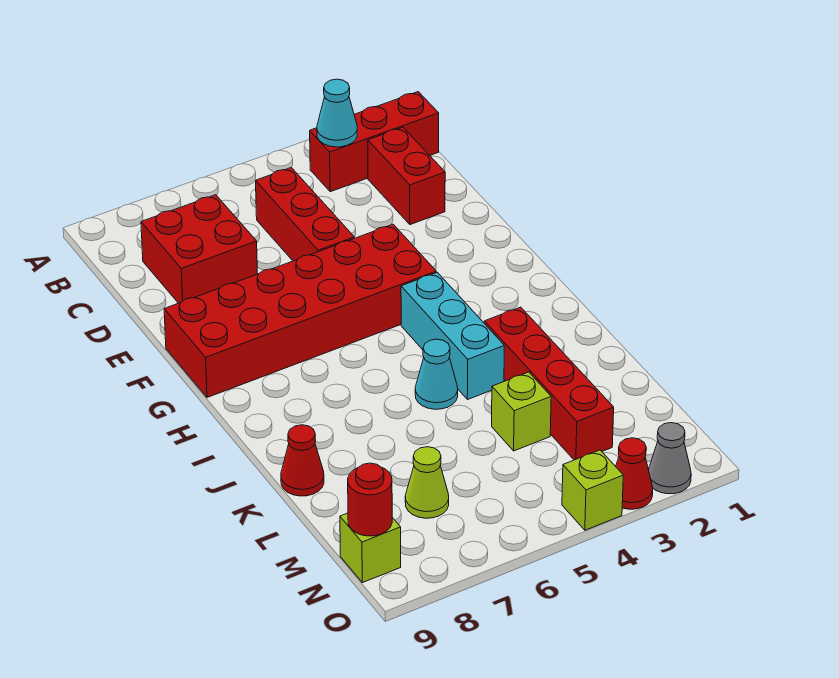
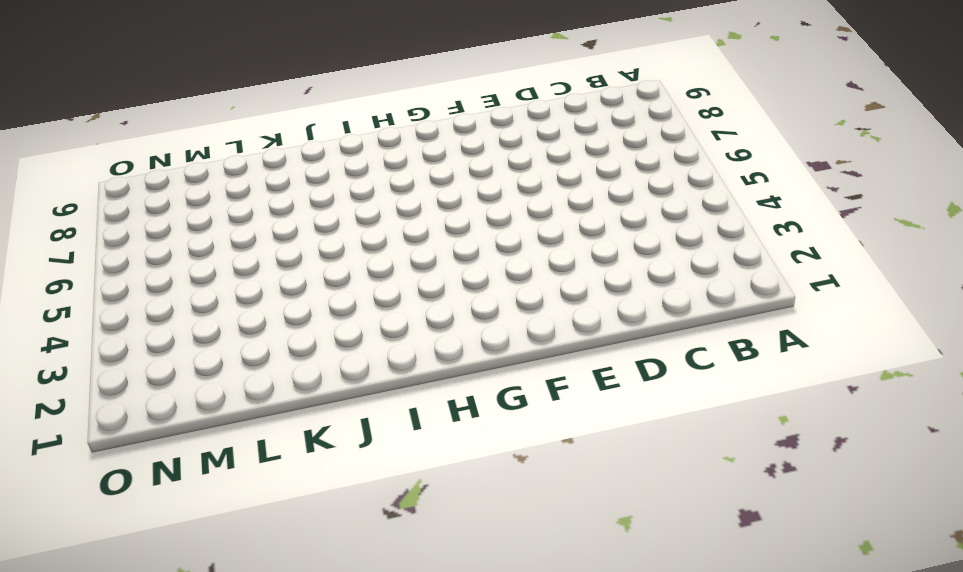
none -> red 1x3 brick [310,92,439,192]
none -> red 1x2 brick [368,127,445,225]
none -> red 1x3 brick [256,168,354,261]

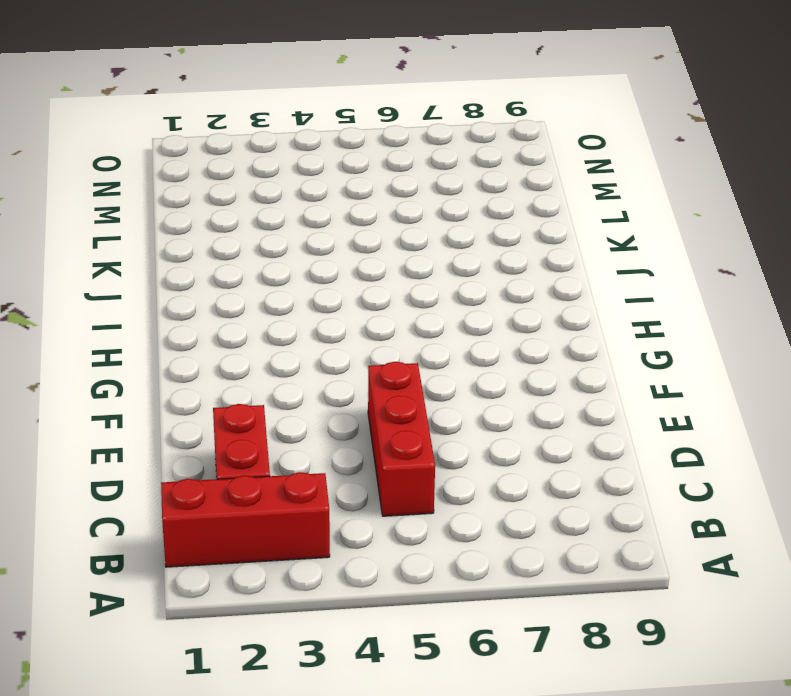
none -> red 2x2 brick [141,195,258,303]
none -> red 2x6 brick [164,224,436,397]
none -> cyan 1x3 brick [401,272,504,400]

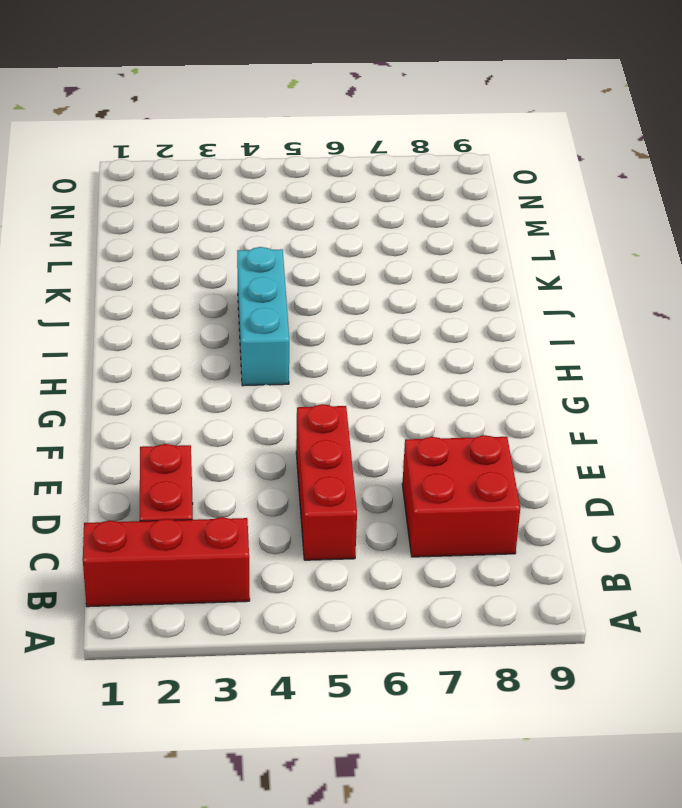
none -> red 2x6 brick [164,224,436,397]
none -> red 1x4 brick [484,307,614,460]
none -> cyan 1x1 cone [415,339,458,409]

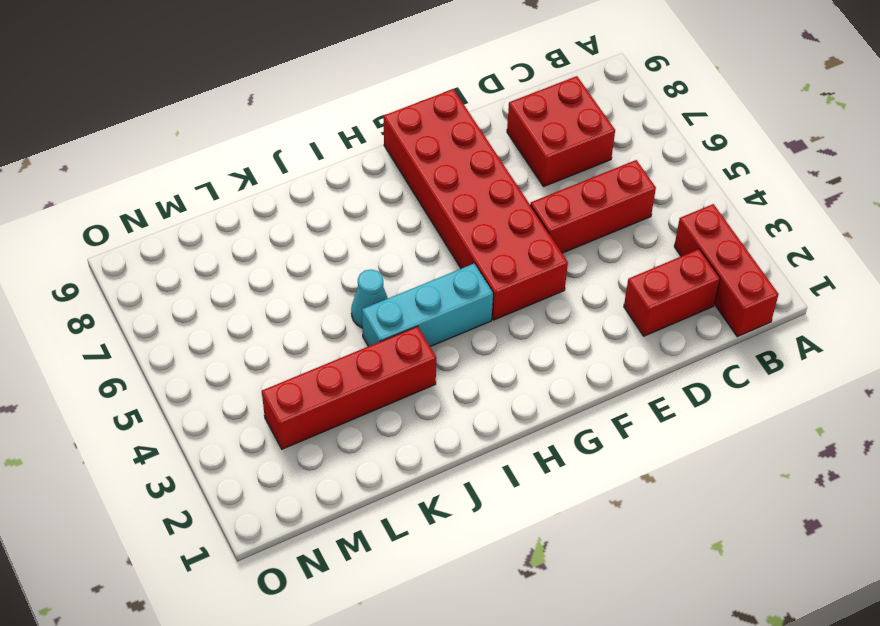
none -> red 1x1 cone [281,425,324,496]
none -> lime 1x1 brick [492,372,551,451]
none -> lime 1x1 cone [405,447,449,518]

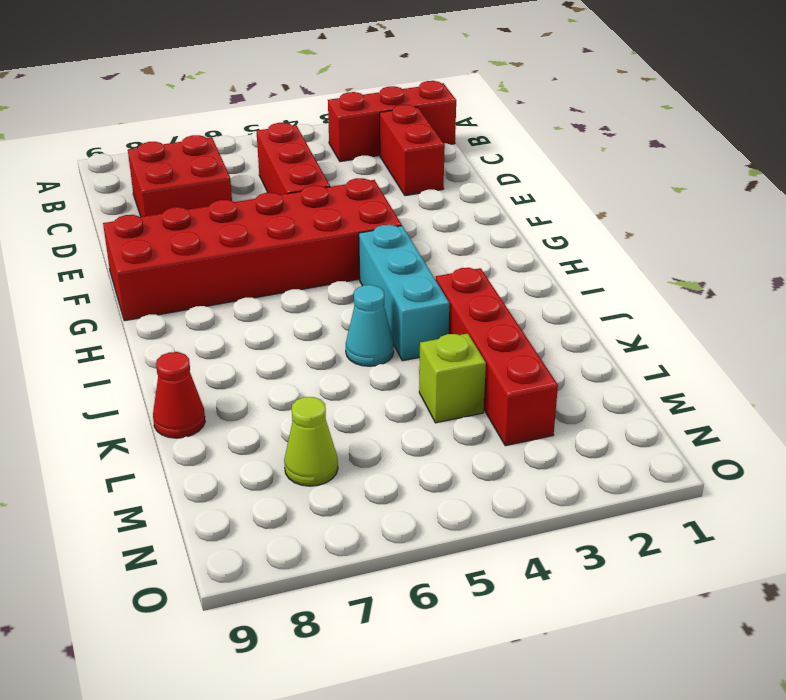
none -> lime 1x1 brick [340,513,401,583]
none -> grey 1x1 cone [648,423,691,494]
none -> red 1x1 cone [616,438,653,509]

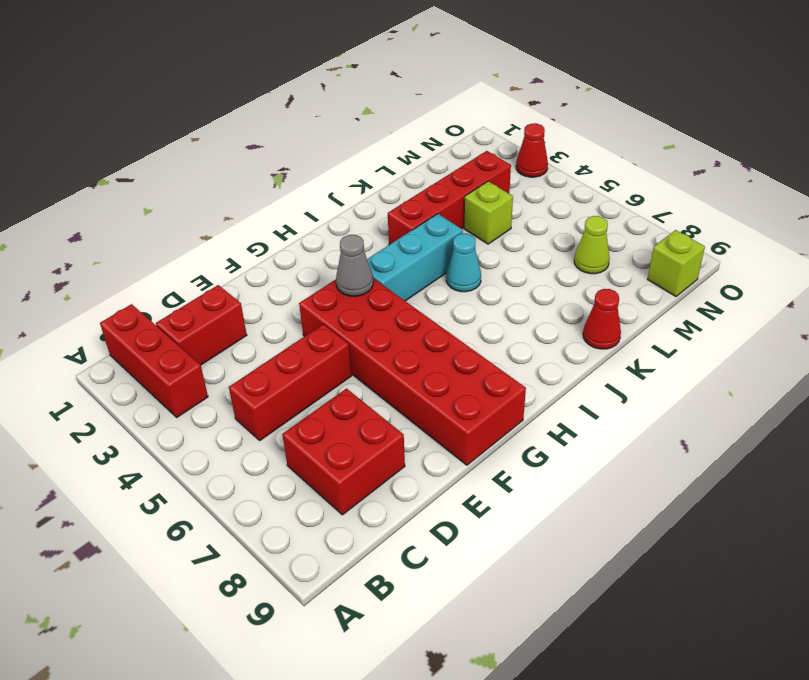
grey 1x1 cone [336,235,373,296] -> grey 1x1 cone moved to [648,423,691,494]
none -> lime 1x1 brick [562,450,623,530]
none -> cyan 1x1 cone [317,79,357,147]
none -> red 1x1 round brick [348,463,392,536]

